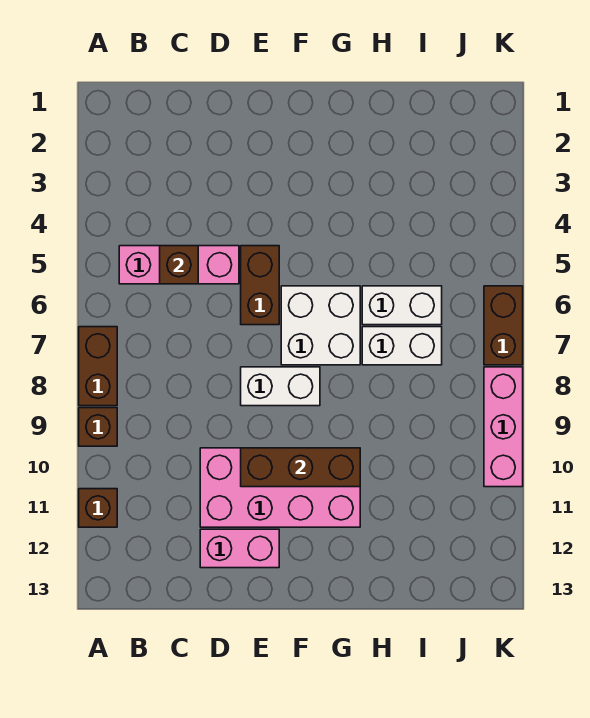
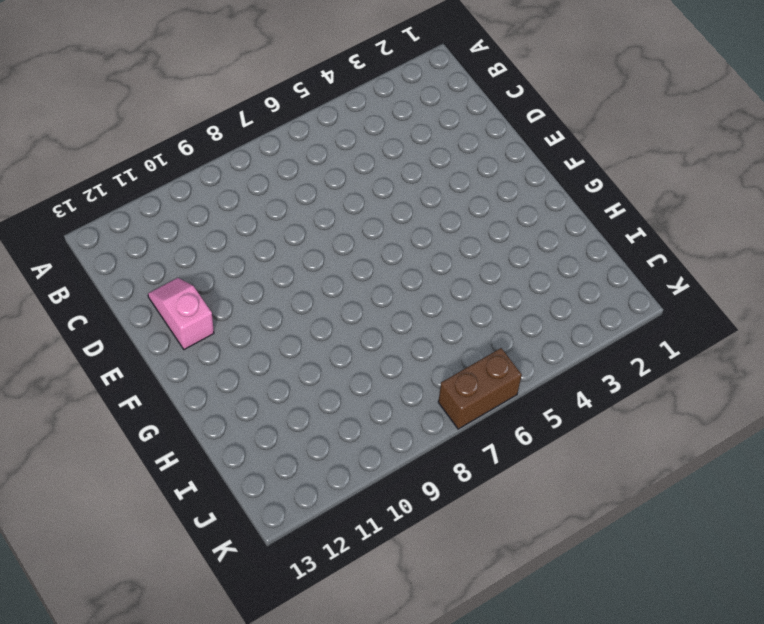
pink 1x2 slope [148,278,214,350] -> pink 1x2 brick [200,529,279,568]
none -> brown 1x2 brick [79,327,117,406]
none -> brown 1x1 brick [79,408,117,446]
none -> brown 1x1 brick [79,489,117,527]

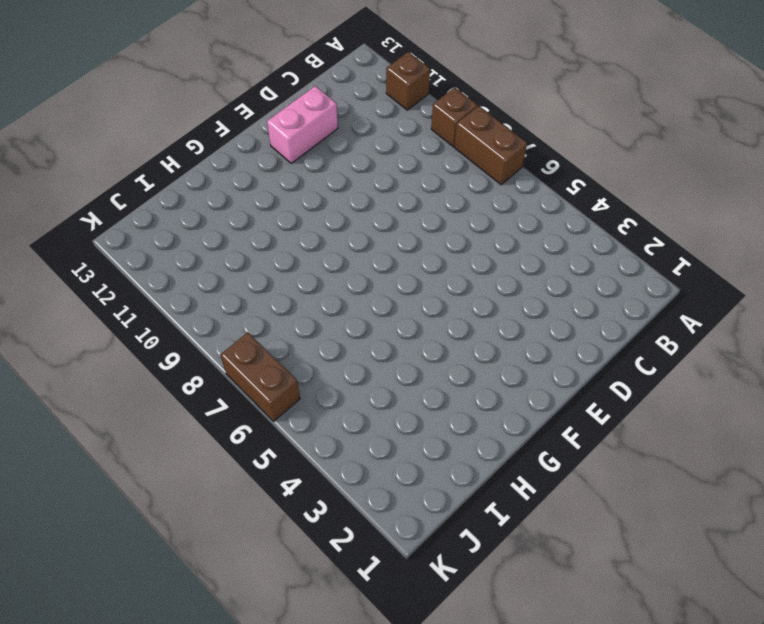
none -> pink 1x3 brick [119,246,239,284]
none -> pink 2x4 brick [200,448,360,527]
none -> brown 1x2 brick [241,246,279,325]

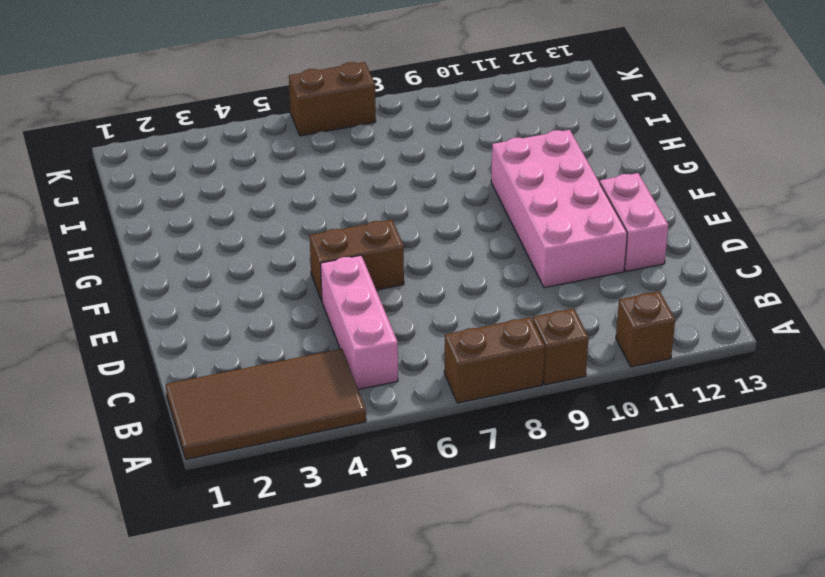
brown 2x4 tile [166,349,366,459] -> none
none -> white 1x2 brick [241,367,320,406]
none -> white 2x2 brick [281,286,360,365]
none -> white 1x2 brick [362,286,442,325]

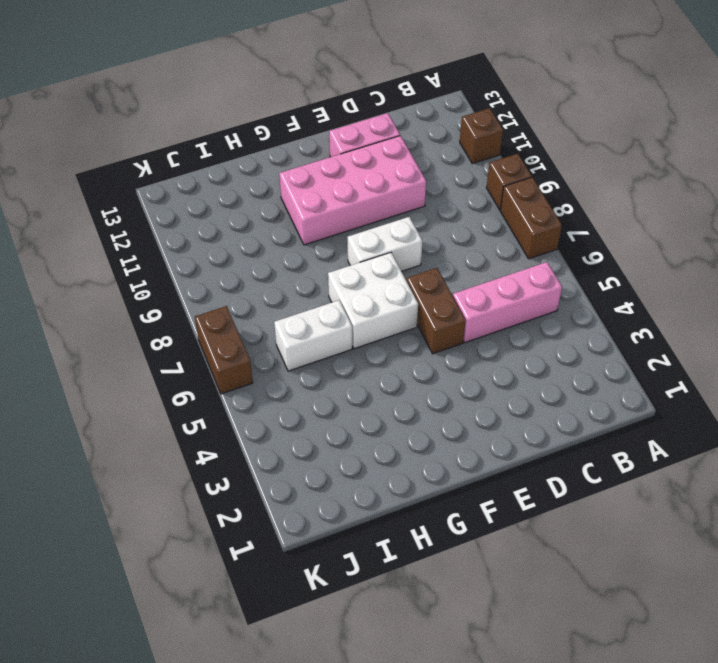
none -> white 1x2 brick [362,327,442,365]
none -> pink 1x3 brick [484,367,523,487]
none -> brown 1x1 brick [160,246,198,284]

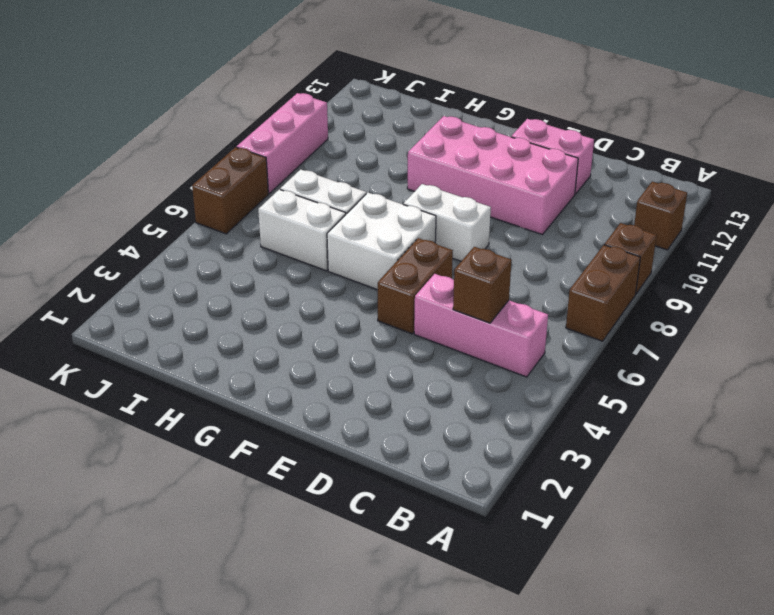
none -> brown 1x3 brick [241,448,360,487]

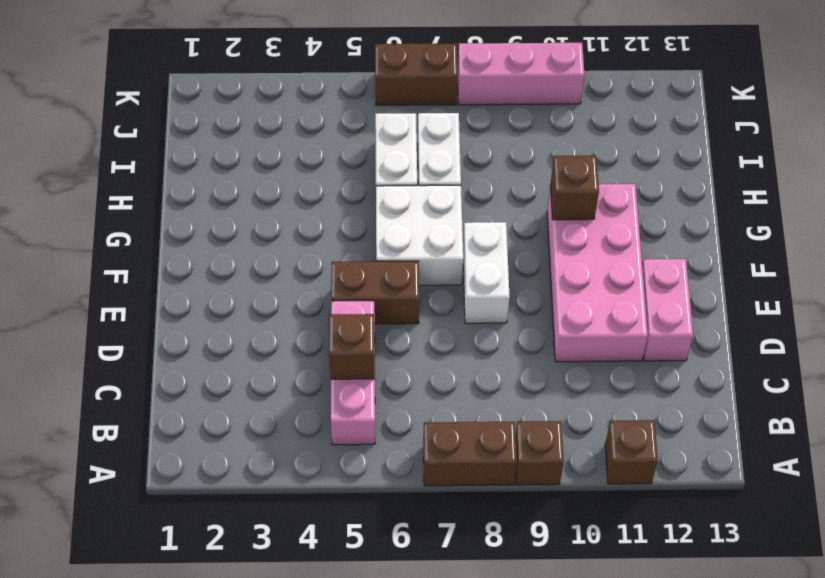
brown 1x1 brick [551,156,599,220] -> brown 1x3 brick [241,448,360,487]

